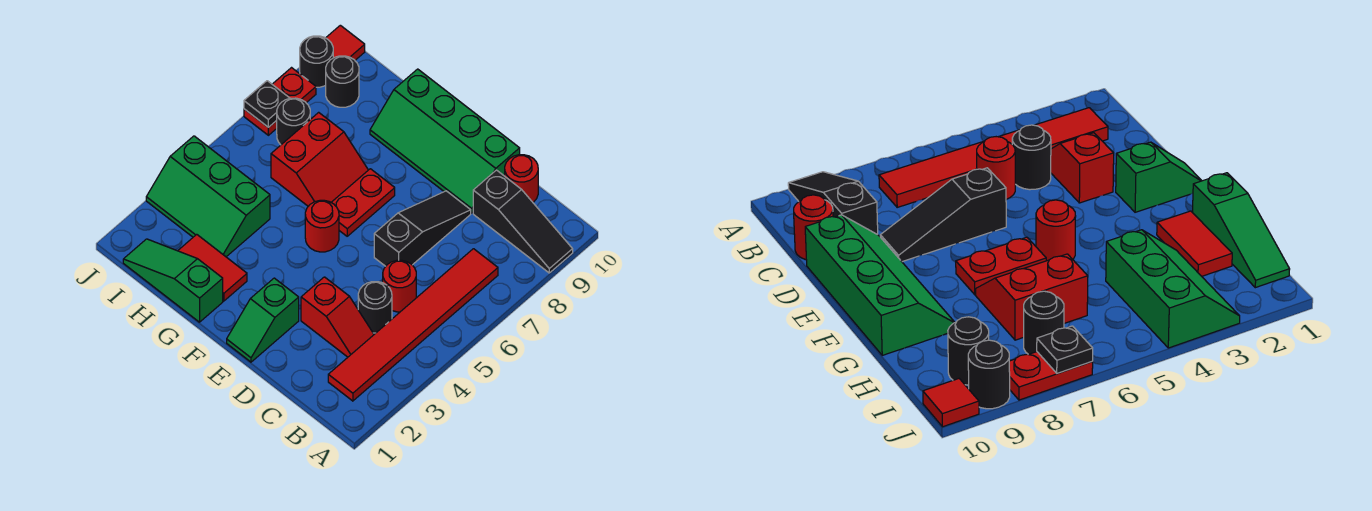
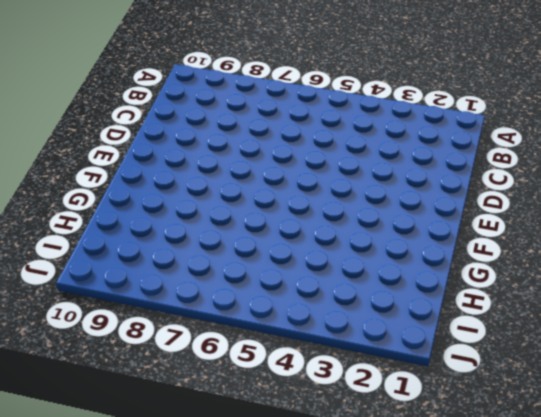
none -> black 1x3 slope [473,170,573,273]
none -> red 1x6 tile [328,249,498,401]
none -> red 1x2 slope [301,277,374,357]

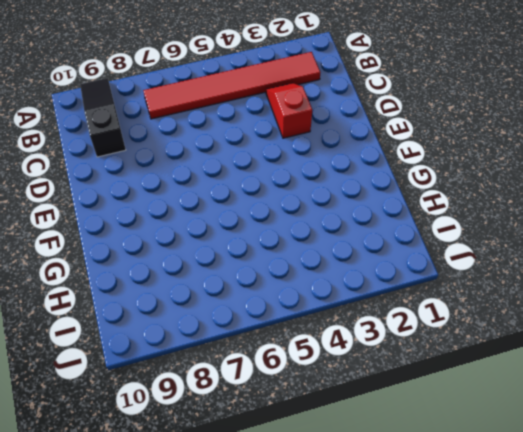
none -> black 1x1 round brick [358,282,392,333]
none -> red 1x1 round brick [383,260,416,312]
none -> red 1x1 round brick [505,155,538,202]

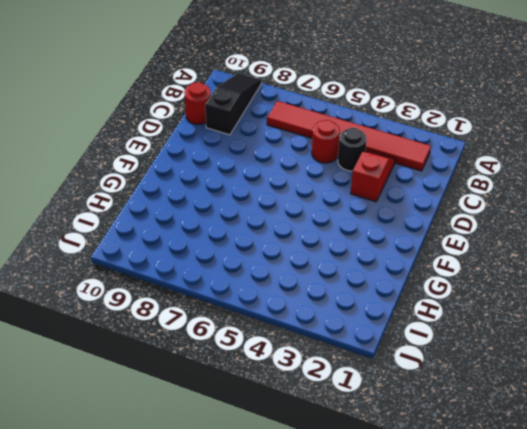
none -> black 1x3 slope [374,191,471,266]
none -> green 2x4 slope [370,69,520,213]
none -> green 1x2 slope [227,278,299,362]

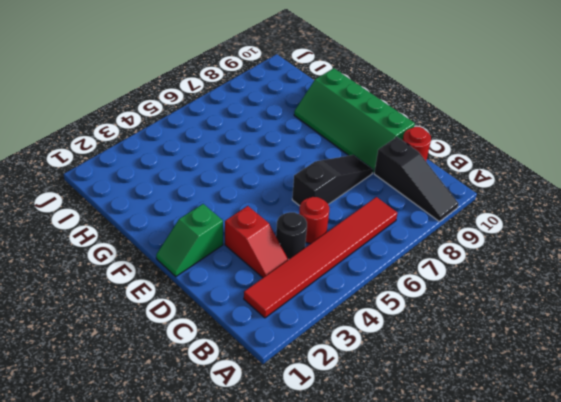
none -> red 1x1 round brick [305,200,339,252]
none -> red 1x2 plate [331,169,395,236]
none -> green 1x3 slope [123,239,223,322]

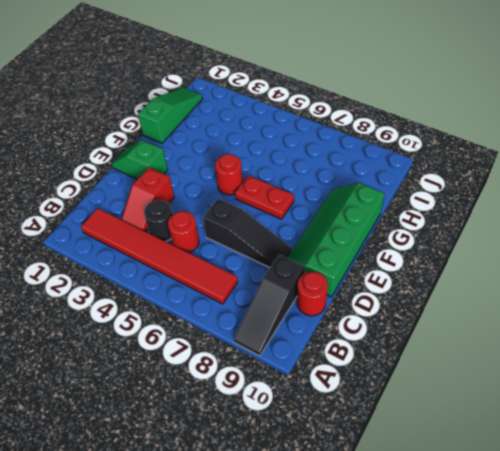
none -> red 1x2 tile [178,234,247,301]
none -> red 2x2 slope [271,112,368,206]
none -> green 2x3 slope [146,136,270,257]

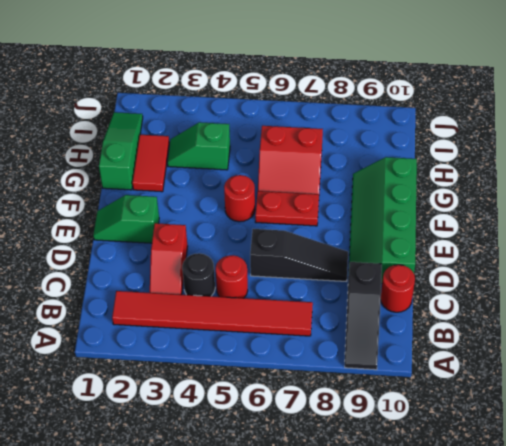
green 1x2 slope [167,122,230,170] -> green 2x3 slope [146,136,270,257]
none -> black 1x1 round brick [277,98,310,145]
none -> black 1x1 round brick [326,56,359,107]
none -> red 1x2 plate [244,68,316,135]

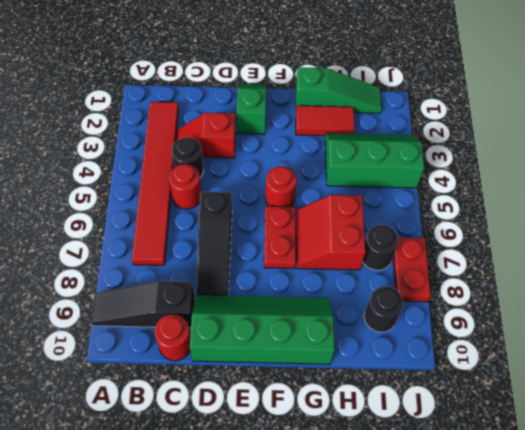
none -> black 1x1 round brick [300,36,333,87]
none -> red 1x1 tile [326,25,365,60]
none -> black 1x1 plate [244,81,290,127]

